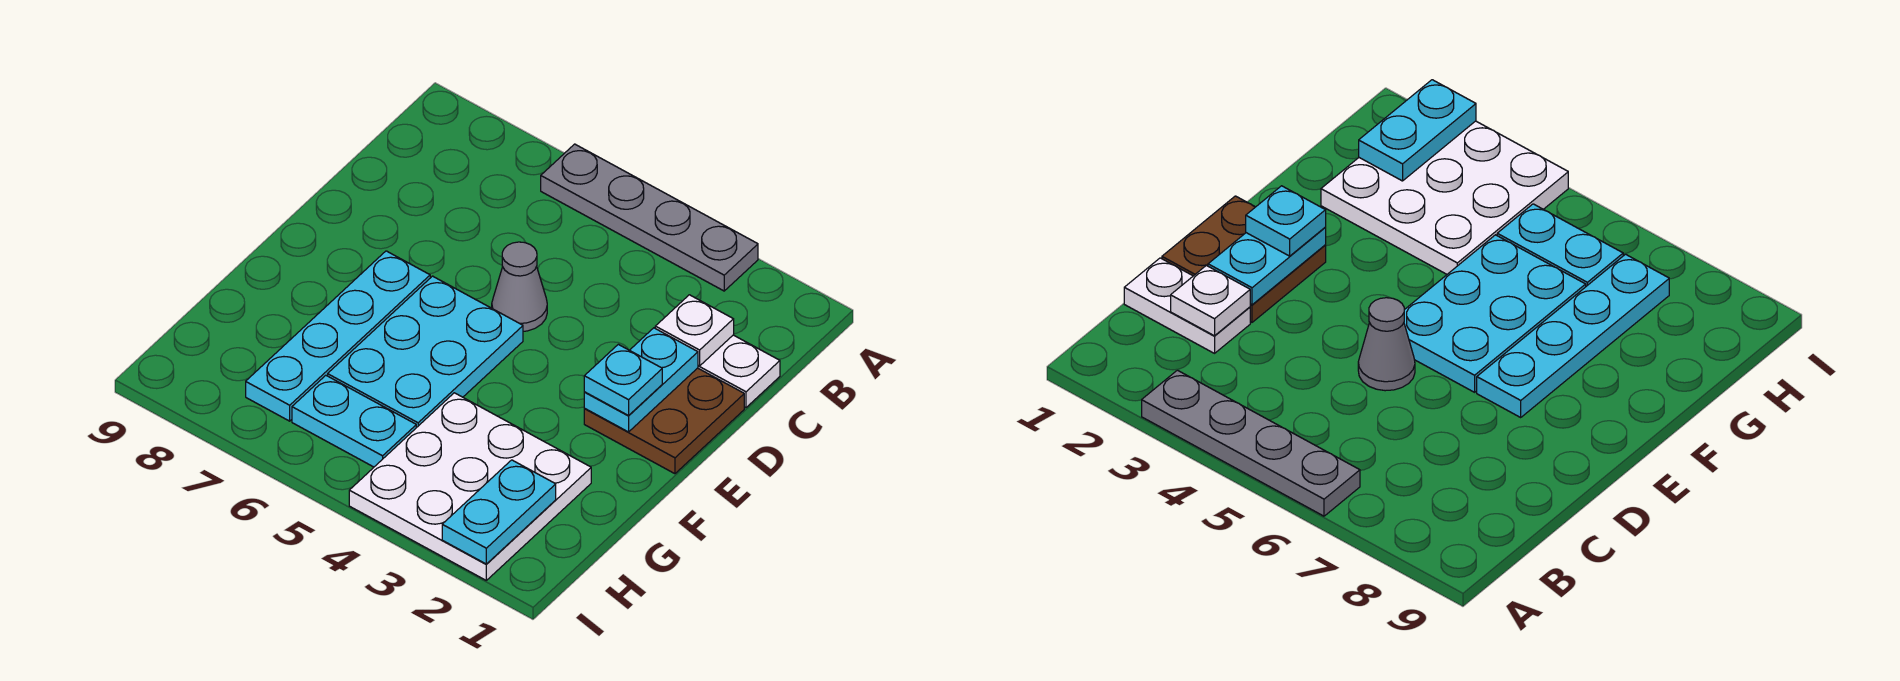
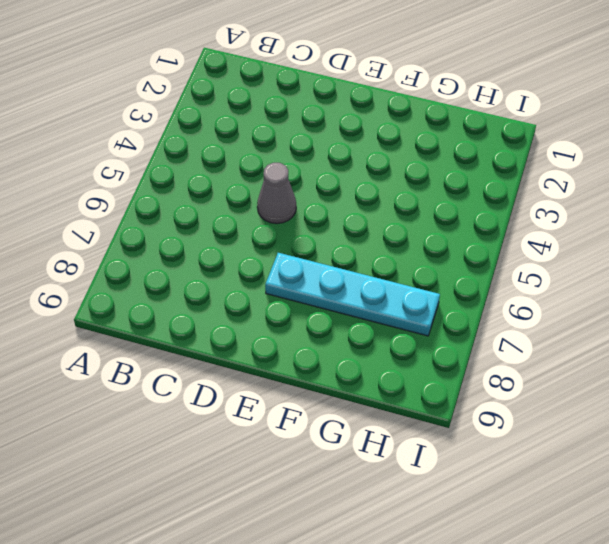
none -> grey 1x4 plate [541,144,758,291]
none -> white 1x2 plate [698,335,780,408]
none -> brown 2x2 plate [584,368,744,474]

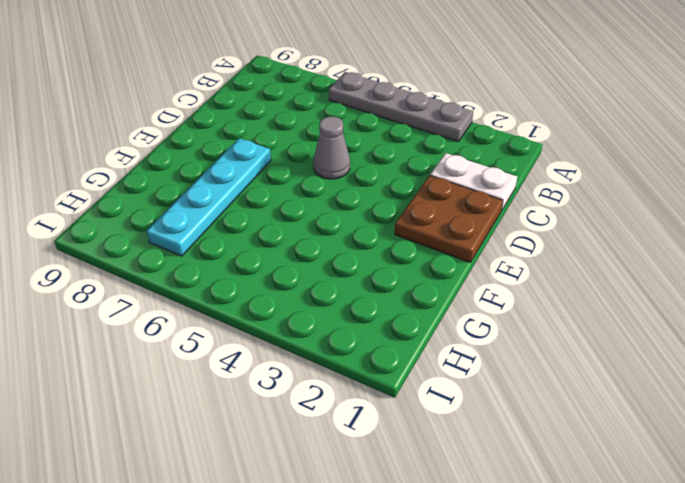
none -> cyan 2x3 plate [328,276,523,428]
none -> white 3x3 plate [349,393,591,580]
none -> cyan 1x2 plate [292,375,416,467]

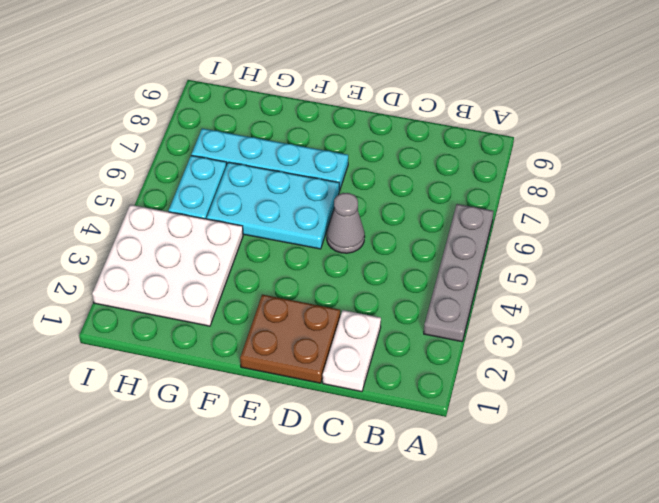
none -> white 1x1 plate [655,295,734,366]
none -> cyan 1x2 plate [584,328,698,432]
none -> cyan 1x2 plate [442,460,556,564]

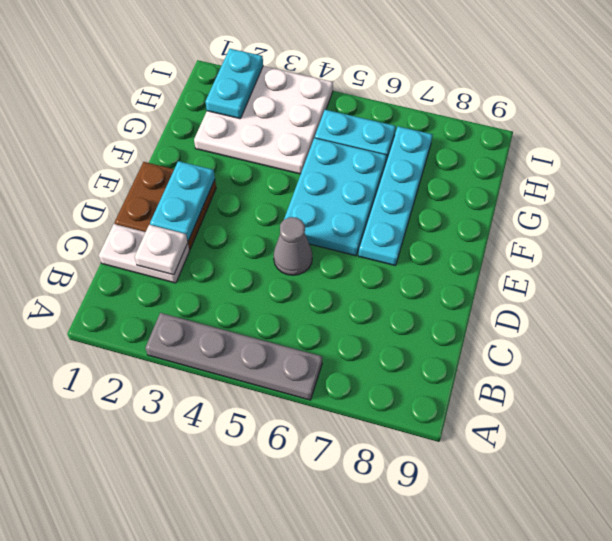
none -> cyan 1x1 plate [584,344,662,416]

